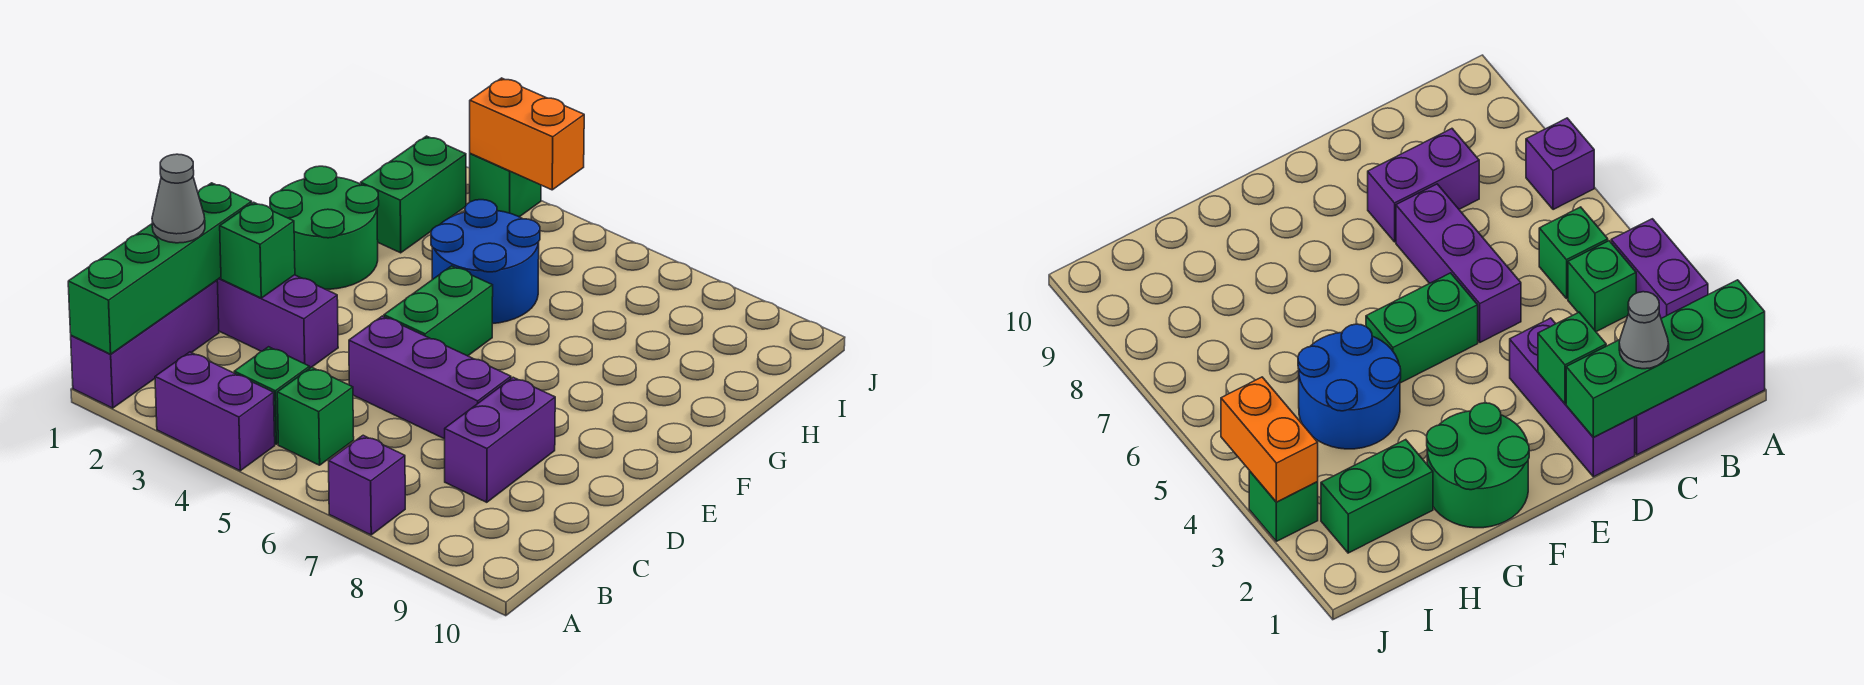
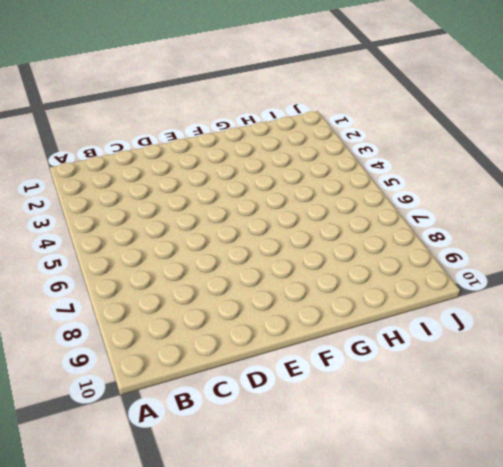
none -> purple 1x3 brick [71,280,219,408]
none -> purple 1x2 brick [155,352,275,471]
none -> purple 1x1 brick [329,435,405,535]

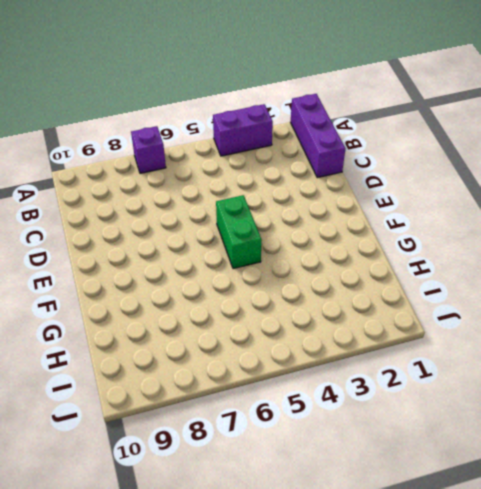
none -> green 1x1 brick [234,347,310,444]
none -> green 1x1 brick [277,367,354,465]
none -> purple 1x2 brick [445,377,555,502]

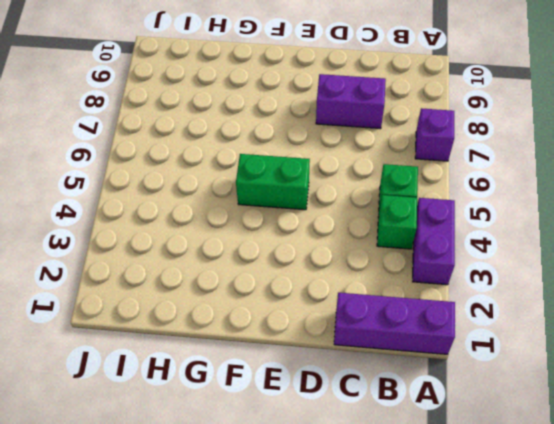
none -> purple 1x3 brick [217,275,338,368]
none -> purple 1x3 brick [349,316,511,439]
none -> green 2x2 round brick [270,166,379,289]

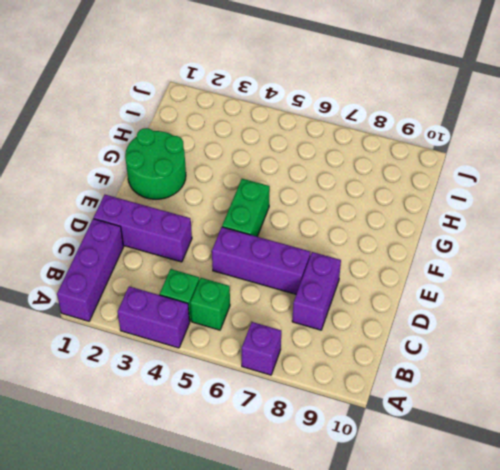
none -> blue 2x2 round brick [431,200,540,324]
none -> green 1x2 brick [361,136,466,253]
none -> green 1x1 brick [470,153,541,217]

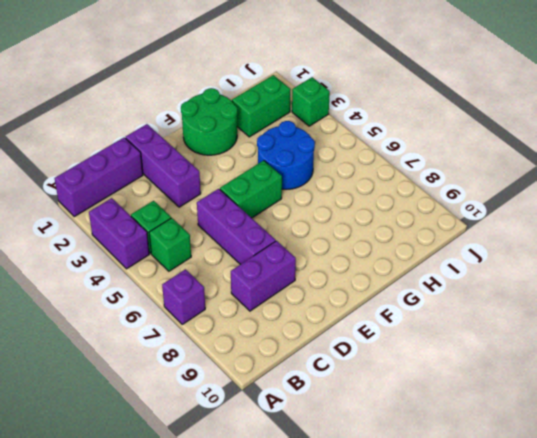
none -> green 1x4 brick [68,183,252,354]
none -> green 1x1 brick [220,202,295,298]
none -> orange 1x2 brick [470,78,584,190]

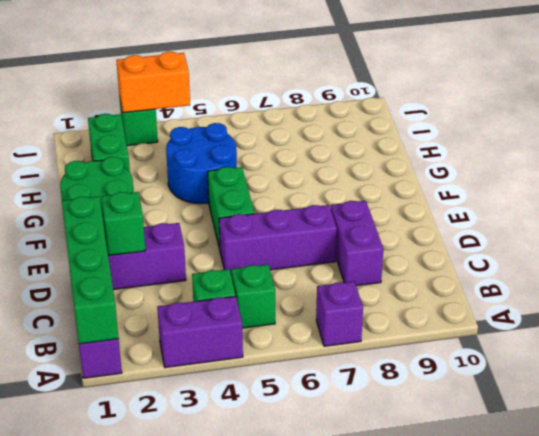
none -> grey 1x1 cone [152,154,205,243]

